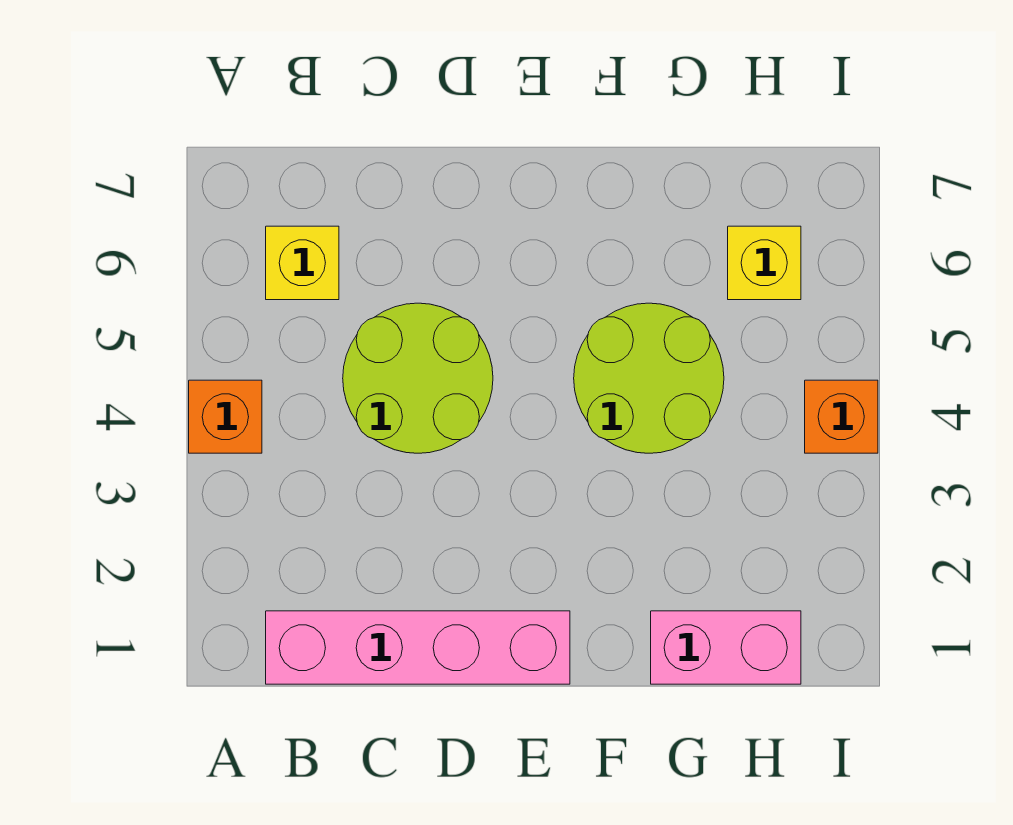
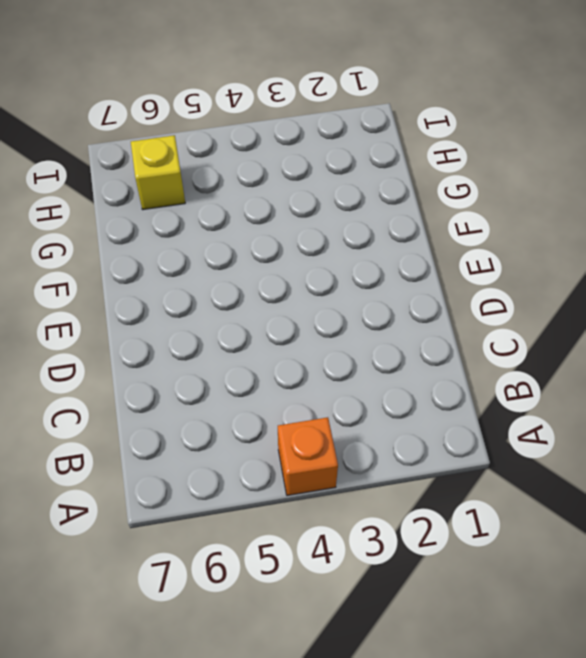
none -> pink 1x4 brick [266,611,570,684]
none -> yellow 1x1 brick [266,226,339,300]

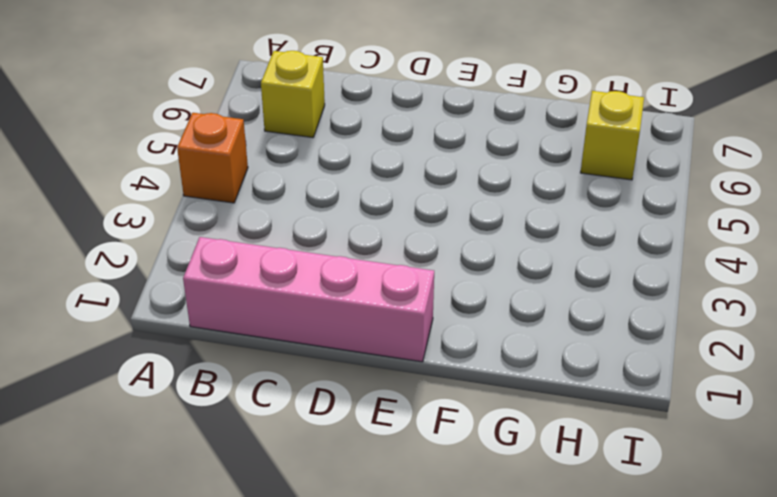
none -> lime 2x2 round brick [343,303,493,453]
none -> lime 2x2 round brick [574,303,724,453]

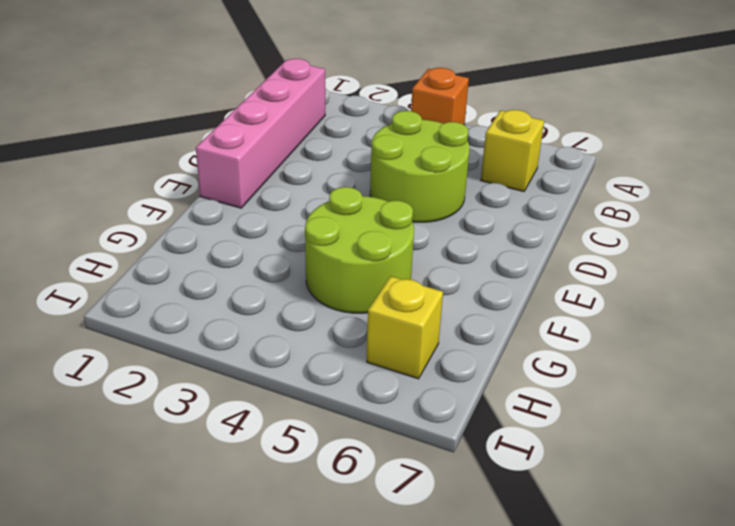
none -> pink 1x2 brick [651,611,801,684]
none -> orange 1x1 brick [805,380,878,453]

